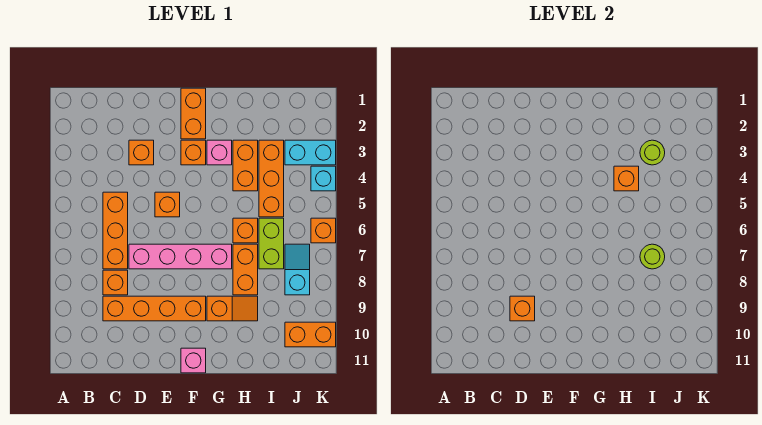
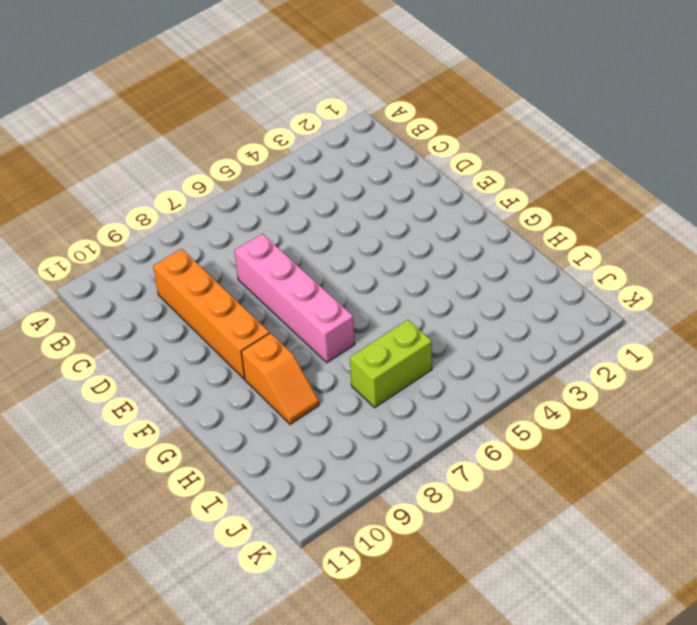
none -> orange 1x3 brick [103,192,128,269]
none -> orange 1x1 brick [103,270,128,295]
none -> orange 1x1 brick [129,140,154,165]

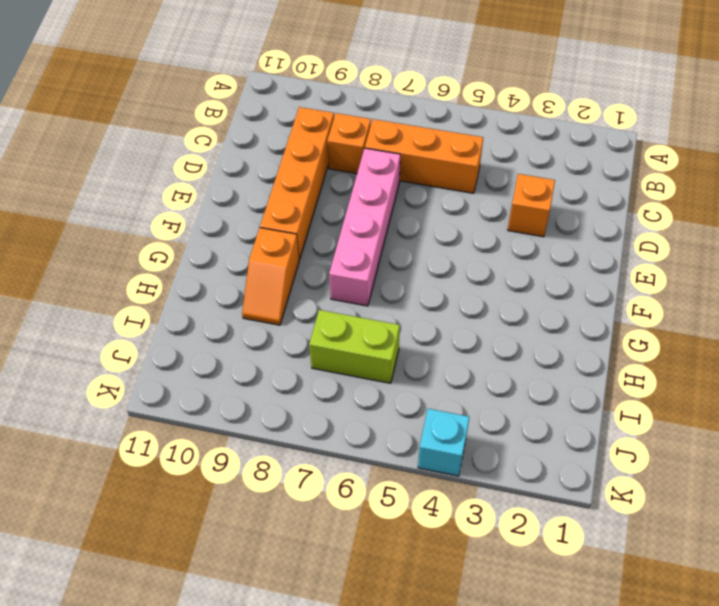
none -> orange 1x1 brick [155,192,180,217]
none -> orange 1x2 brick [181,88,206,139]
none -> orange 1x1 brick [181,140,206,165]

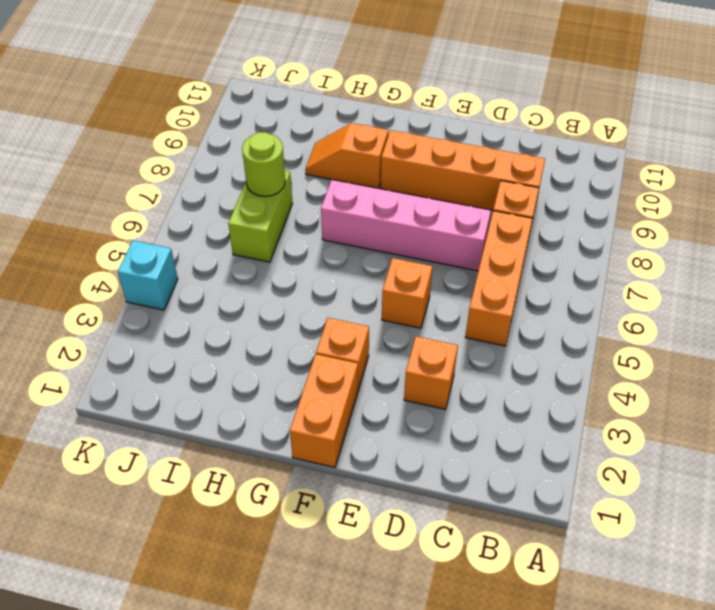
none -> pink 1x1 brick [181,348,206,373]
none -> pink 1x1 brick [207,140,232,165]
none -> orange 1x2 brick [233,140,258,191]

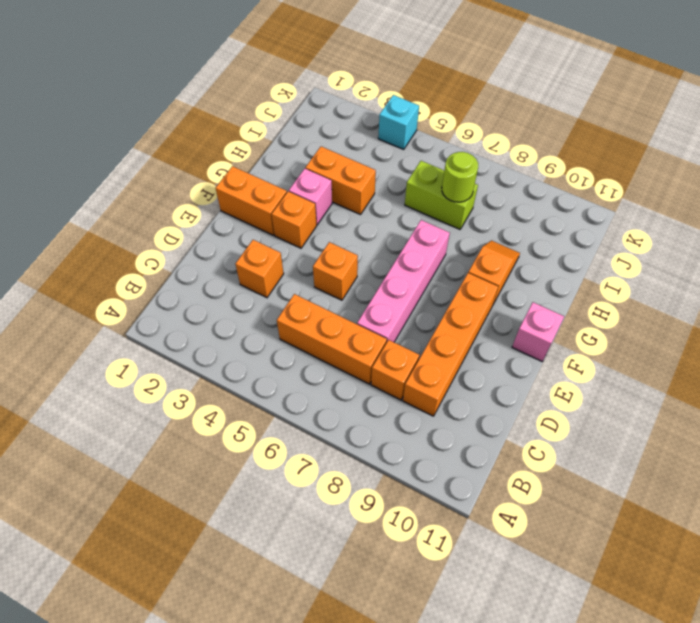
none -> orange 1x1 brick [233,218,258,243]
none -> orange 1x2 brick [233,244,258,295]
none -> orange 1x3 brick [259,140,284,217]

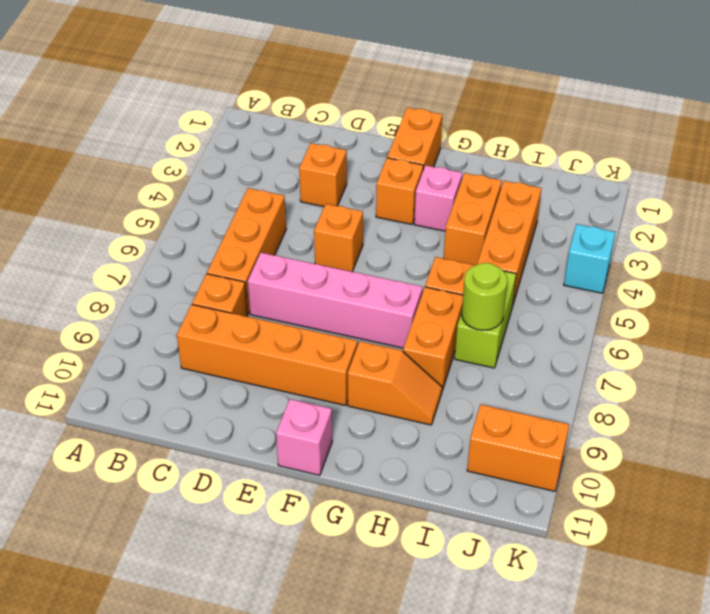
none -> cyan 1x2 brick [285,140,336,165]
none -> cyan 1x2 slope [285,244,310,295]
none -> orange 1x1 brick [311,218,336,243]

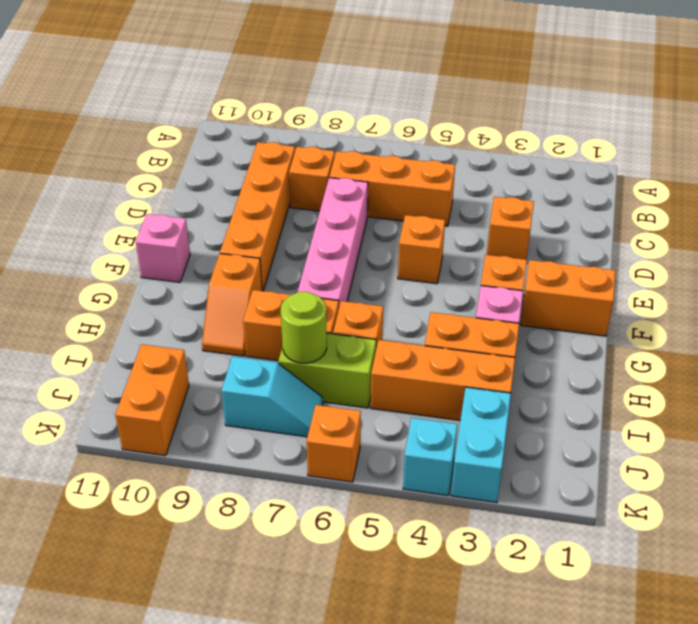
none -> orange 1x1 brick [510,296,535,321]
none -> orange 1x1 brick [614,166,639,191]
none -> lime 1x1 round brick [640,140,665,165]

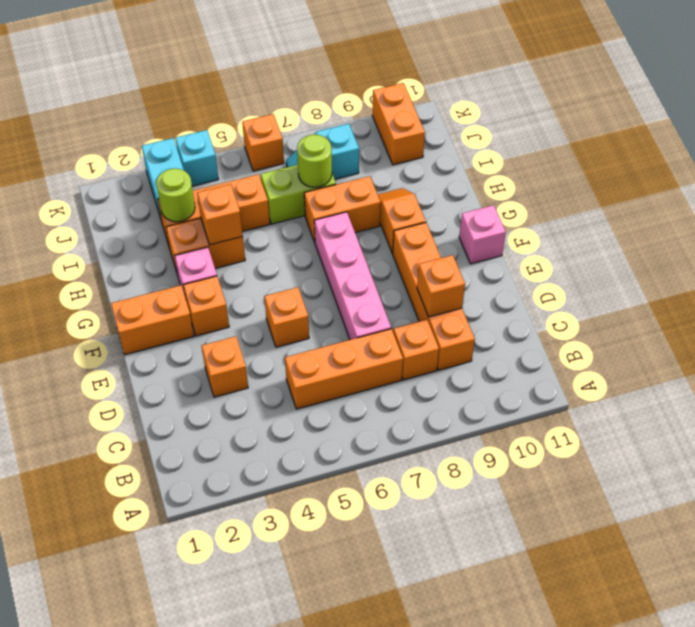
none -> orange 1x1 brick [233,218,258,243]

